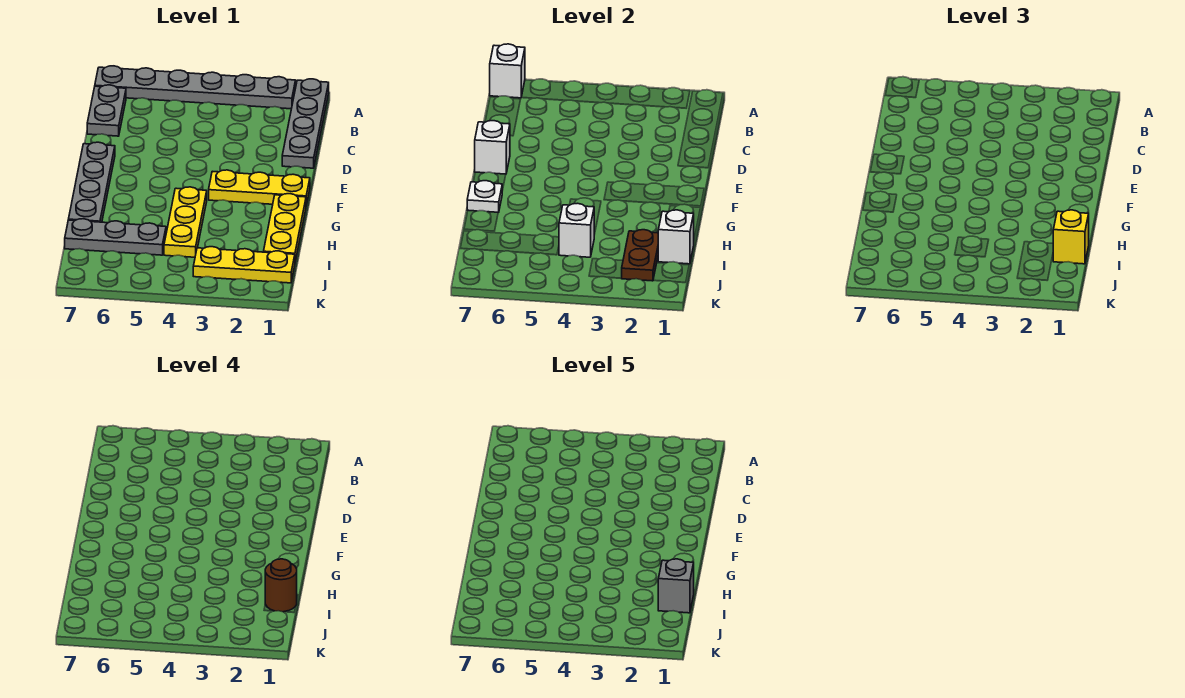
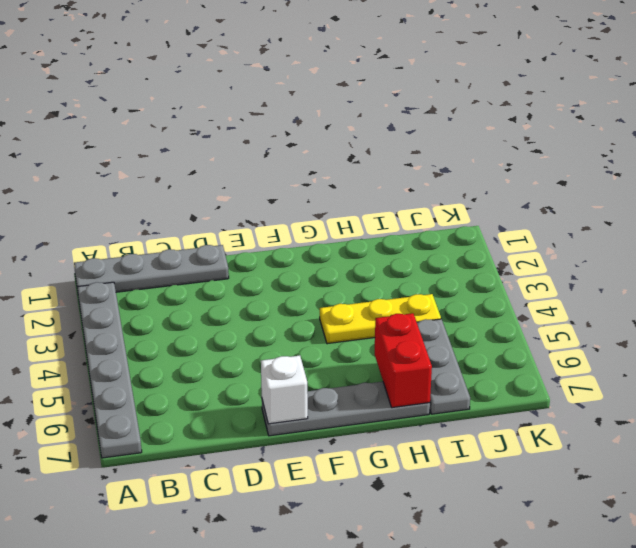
red 1x2 brick [375,313,432,408] -> none
none -> grey 1x2 plate [87,85,126,136]
none -> yellow 1x3 plate [209,170,310,205]
none -> yellow 1x3 plate [263,194,306,262]

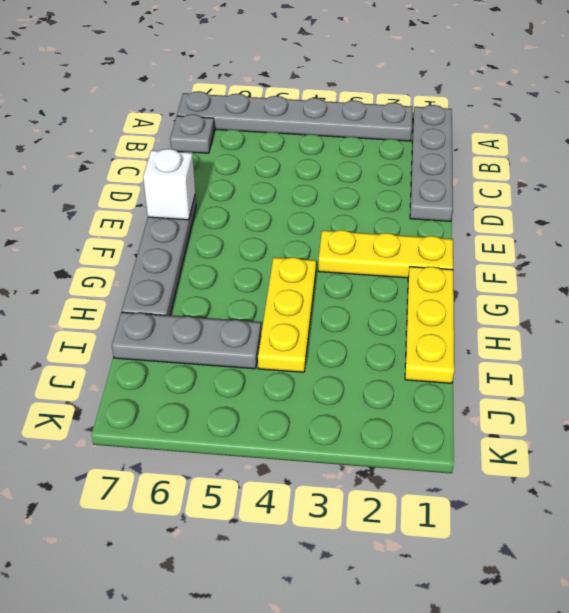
grey 1x1 plate [170,114,214,153] -> grey 1x2 plate [87,85,126,136]
none -> yellow 1x3 plate [193,247,295,283]
none -> white 1x1 brick [490,44,525,98]
none -> white 1x1 plate [467,181,502,213]

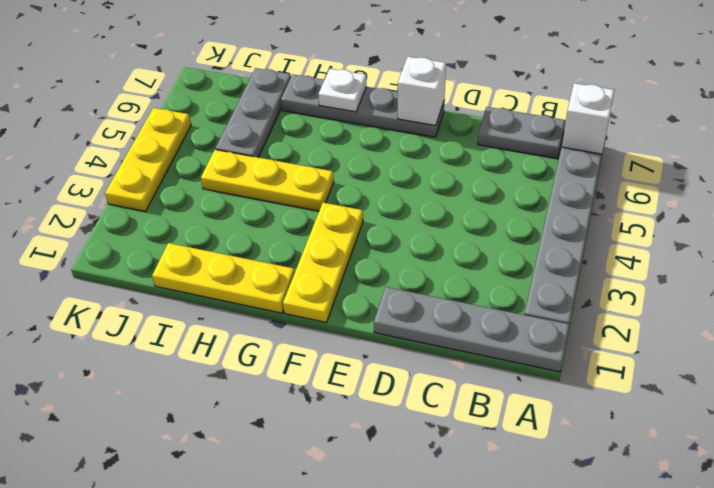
yellow 1x3 plate [105,108,191,211] -> yellow 1x3 plate moved to [193,247,295,283]
none -> white 1x1 brick [658,210,694,264]
none -> brown 1x2 plate [621,230,658,281]
none -> white 1x1 brick [559,203,594,257]

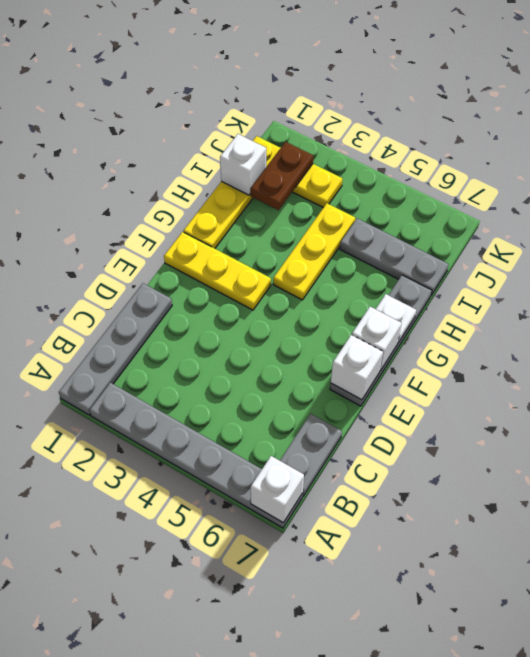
white 1x1 brick [352,307,401,371] -> white 1x1 brick moved to [559,203,594,257]
none -> yellow 1x1 brick [1053,210,1089,264]
none -> brown 1x1 round brick [265,559,297,612]
none -> grey 1x1 brick [658,559,694,613]

